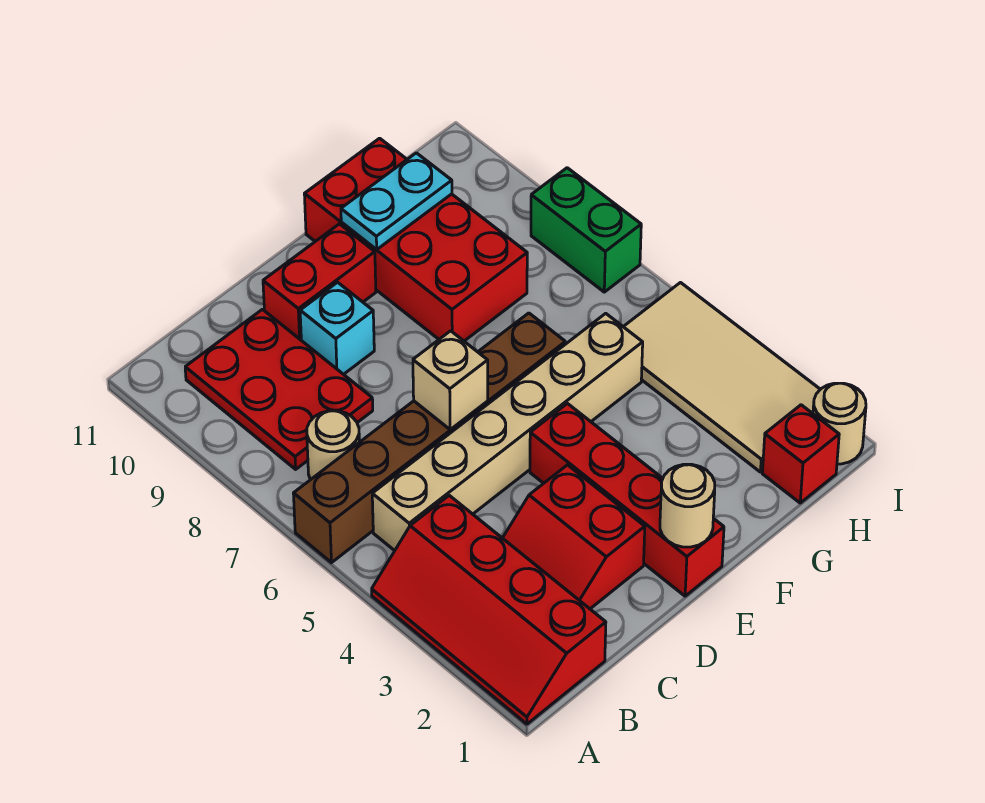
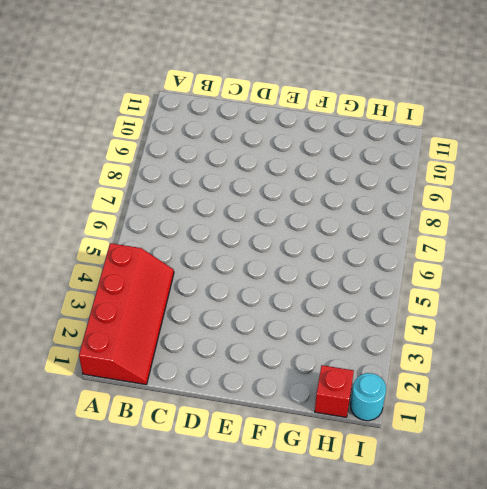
red 2x4 slope [79,243,174,385] -> red 2x4 slope turned to [372,495,606,724]
cyan 1x1 round brick [351,373,386,421] -> tan 1x1 round brick [813,383,866,464]
none -> brown 1x6 brick [293,313,565,563]
none -> tan 1x6 brick [372,313,643,551]
none -> tan 1x1 round brick [307,411,359,480]

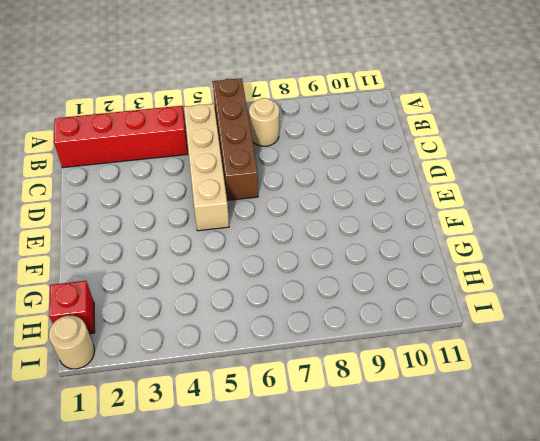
brown 1x4 brick [213,78,258,200] -> brown 1x6 brick [293,313,565,563]
tan 1x4 brick [184,104,229,231] -> tan 1x6 brick [372,313,643,551]
none -> red 2x3 plate [185,309,373,469]
none -> red 2x2 slope [503,465,645,609]
none -> cyan 1x1 brick [300,282,374,374]

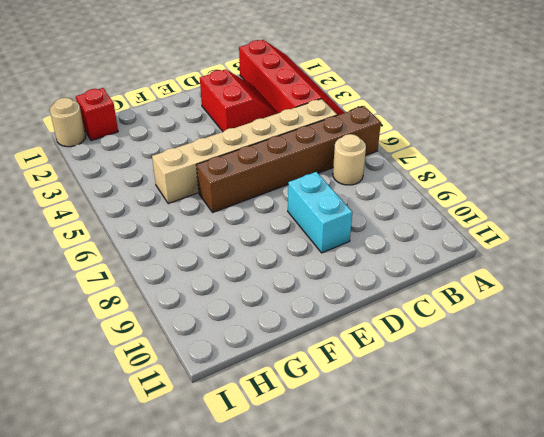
cyan 1x2 brick [288,172,352,253] -> cyan 1x1 brick [300,282,374,374]
none -> red 2x3 plate [185,309,373,469]
none -> red 1x2 brick [263,224,376,340]
none -> red 1x4 brick [530,404,724,596]

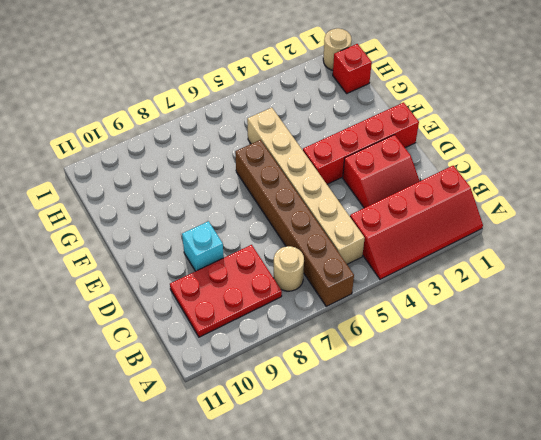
none -> red 1x2 brick [263,224,376,340]
none -> red 2x4 brick [304,138,527,341]
none -> tan 2x4 tile [623,283,820,472]

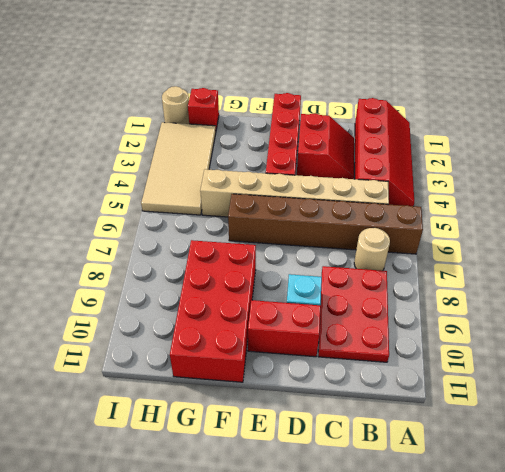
none -> green 1x2 brick [531,168,641,292]
none -> tan 1x1 brick [413,331,488,430]
none -> tan 1x1 round brick [660,464,715,547]

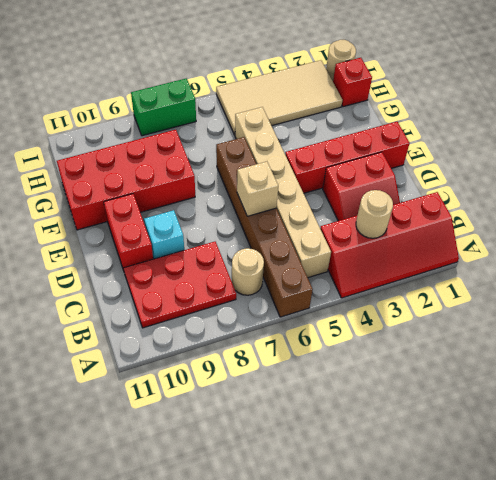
tan 1x1 round brick [356,190,393,238] -> tan 1x1 round brick moved to [660,464,715,547]
none -> cyan 1x2 plate [341,153,452,250]

